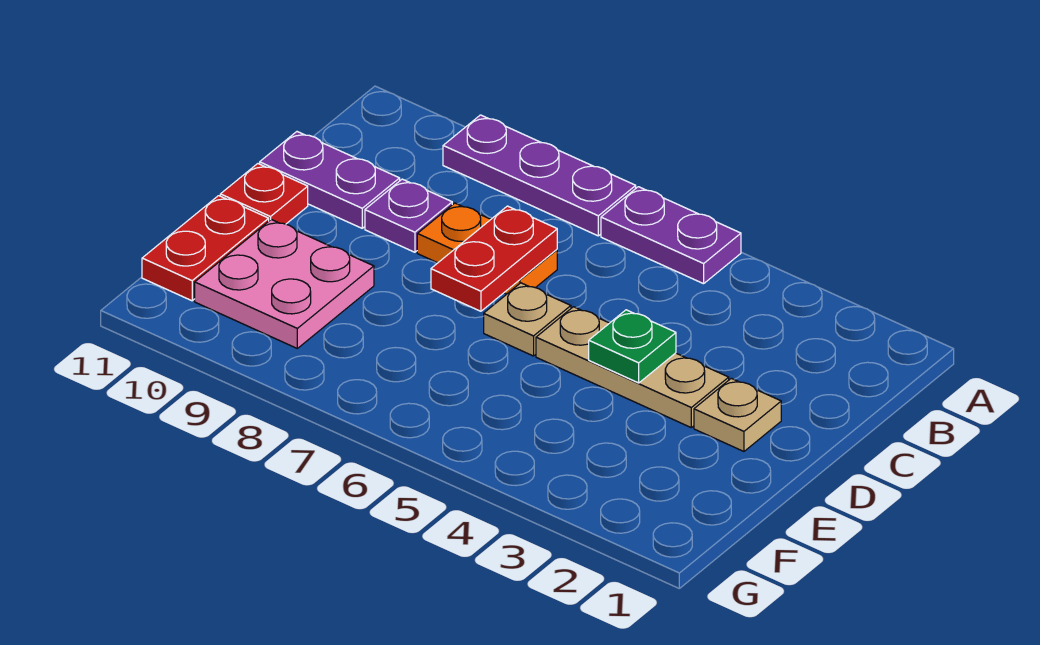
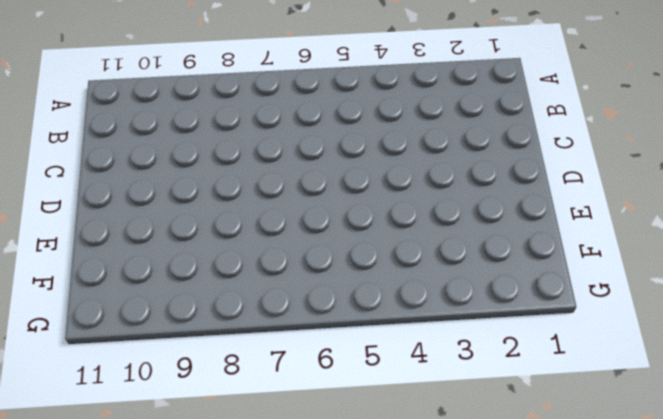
none -> purple 1x2 plate [601,187,741,284]
none -> purple 1x3 plate [443,115,636,236]
none -> orange 1x2 plate [417,203,557,294]

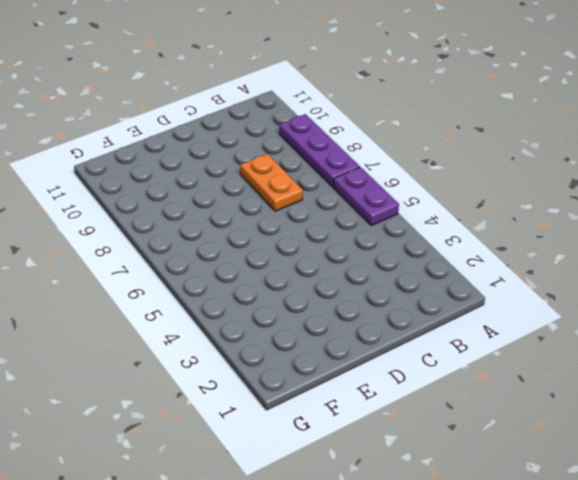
none -> purple 1x1 plate [365,179,452,252]
none -> purple 1x2 plate [260,132,400,228]
none -> tan 1x1 plate [694,378,781,451]

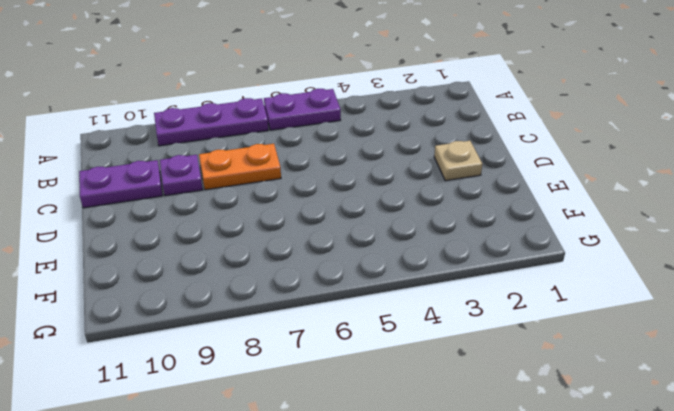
none -> tan 1x3 plate [536,307,729,428]
none -> tan 1x1 plate [484,283,571,356]
none -> red 1x1 plate [220,164,308,224]

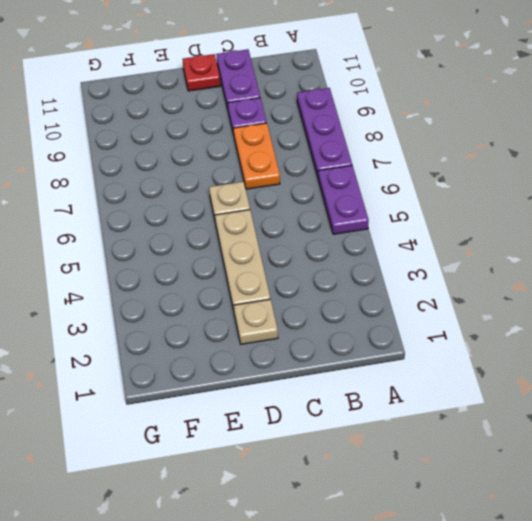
none -> pink 2x2 plate [195,219,374,348]
none -> red 1x2 plate [142,196,269,301]
none -> red 1x2 plate [431,206,557,311]

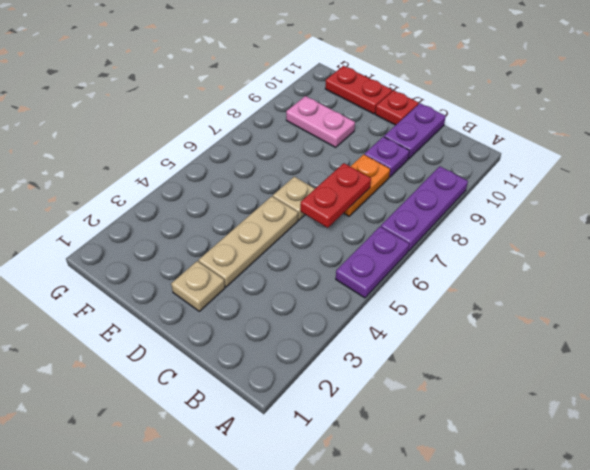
red 1x2 plate [300,163,371,228] -> red 1x2 plate turned to [431,206,557,311]
pink 1x2 plate [286,96,355,147] -> pink 2x2 plate [195,219,374,348]
none -> green 1x1 plate [589,310,676,383]

